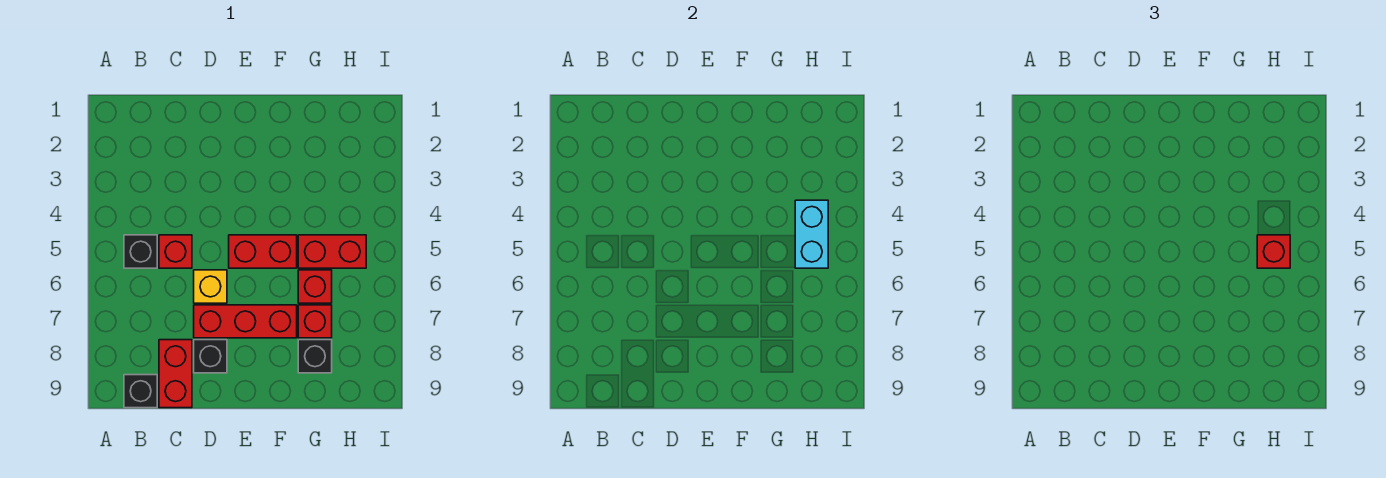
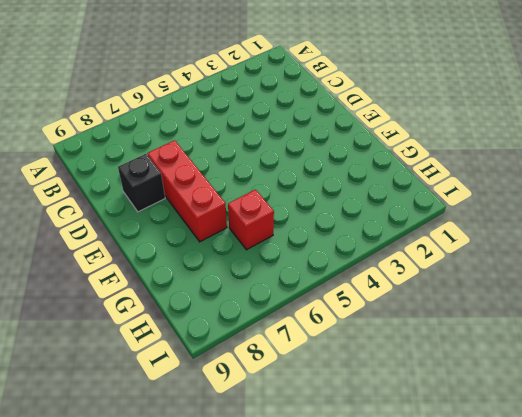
none -> black 1x1 brick [124,235,157,268]
none -> black 1x1 brick [124,375,157,408]
none -> red 1x1 brick [159,235,192,268]

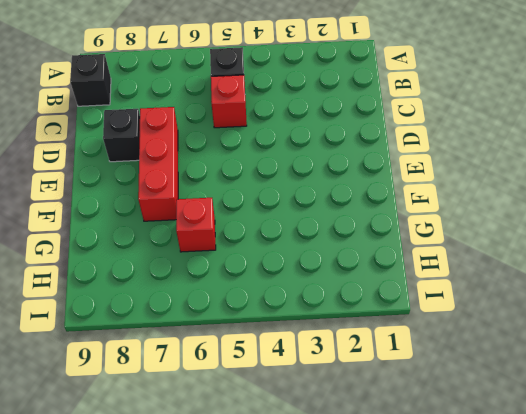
none -> red 1x2 brick [159,340,192,408]
none -> yellow 1x1 brick [194,270,227,303]
none -> red 1x2 brick [229,235,297,268]

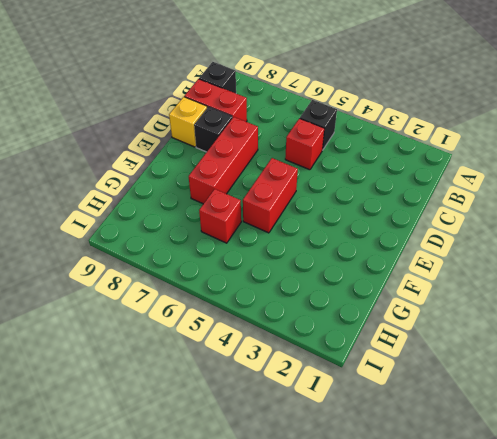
yellow 1x1 brick [169,97,207,147] -> yellow 1x1 brick moved to [194,270,227,303]
none -> red 1x2 brick [298,235,366,268]
none -> red 1x1 brick [298,305,332,338]
none -> black 1x1 brick [298,340,332,373]

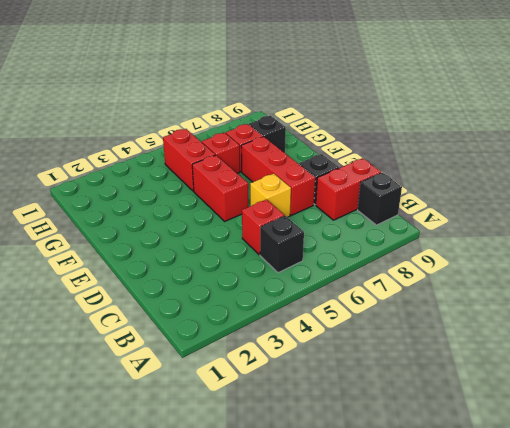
none -> cyan 1x2 brick [795,200,828,268]
none -> red 1x1 brick [1257,235,1290,268]

